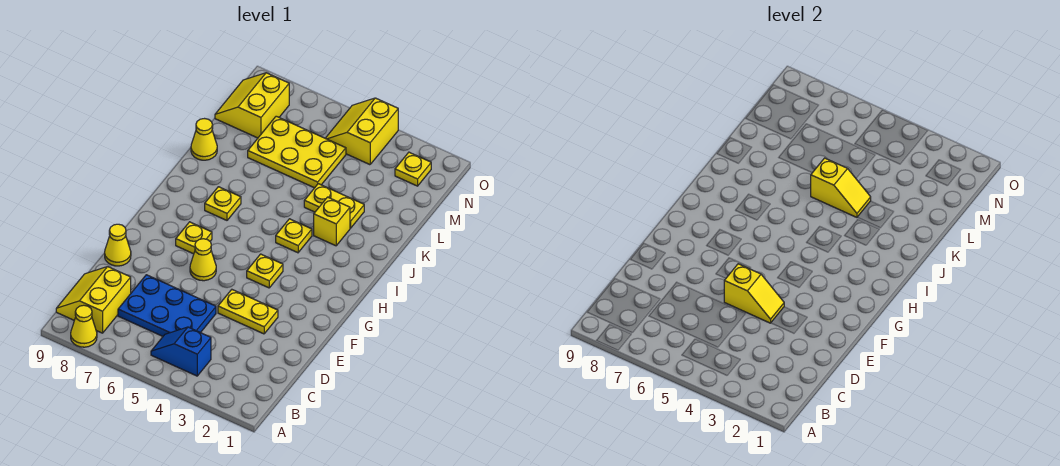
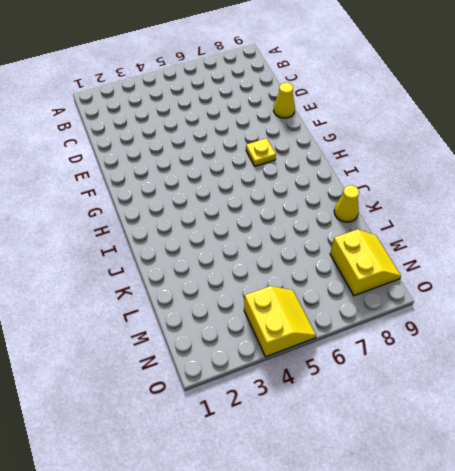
none -> yellow 1x1 cone [71,305,97,347]
none -> blue 1x2 slope [151,327,211,376]
none -> yellow 2x2 slope [56,267,131,333]

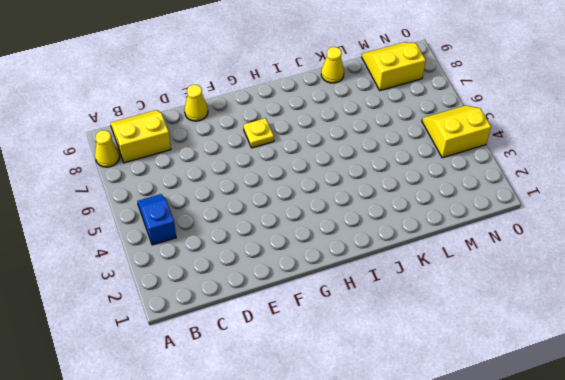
none -> blue 2x3 plate [118,275,216,336]
none -> yellow 1x2 plate [218,290,278,334]
none -> yellow 1x1 cone [190,239,216,281]

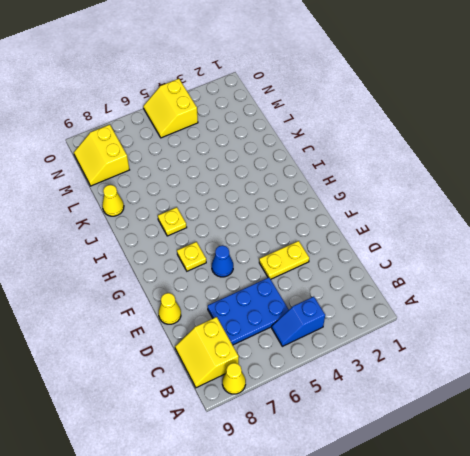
blue 1x1 cone [212,245,233,277] -> yellow 1x1 cone [190,239,216,281]
none -> yellow 1x1 plate [247,254,283,288]
none -> yellow 1x1 plate [276,219,312,253]
none -> yellow 1x1 brick [314,197,350,246]

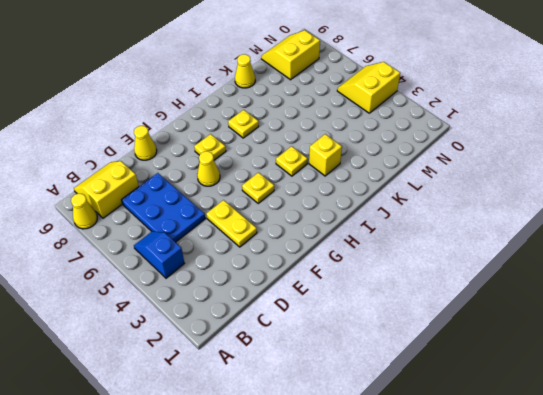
none -> yellow 1x2 plate [304,184,364,228]
none -> yellow 2x3 plate [248,116,346,188]
none -> yellow 1x1 plate [395,152,431,186]

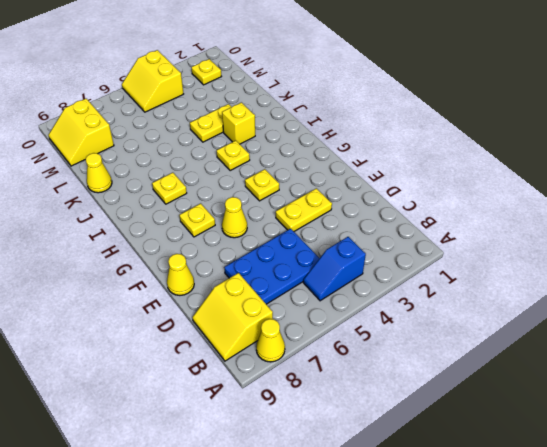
none -> yellow 2x3 plate [248,116,346,188]
none -> yellow 1x2 slope [724,264,784,323]
none -> yellow 1x2 slope [811,158,871,217]

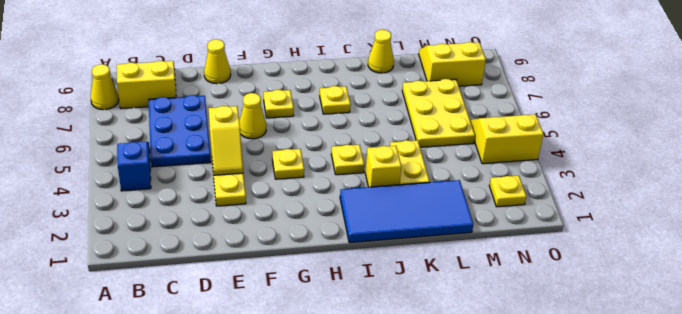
blue 2x4 tile [340,180,473,243] -> none
none -> yellow 1x2 slope [811,158,871,217]

